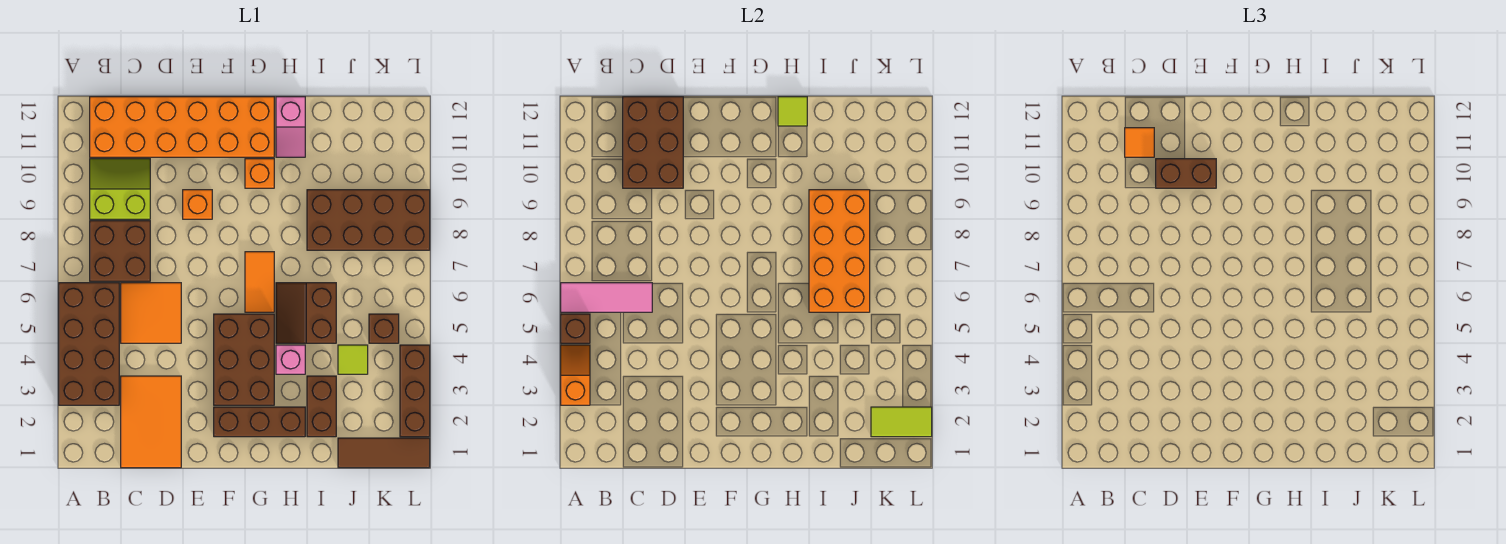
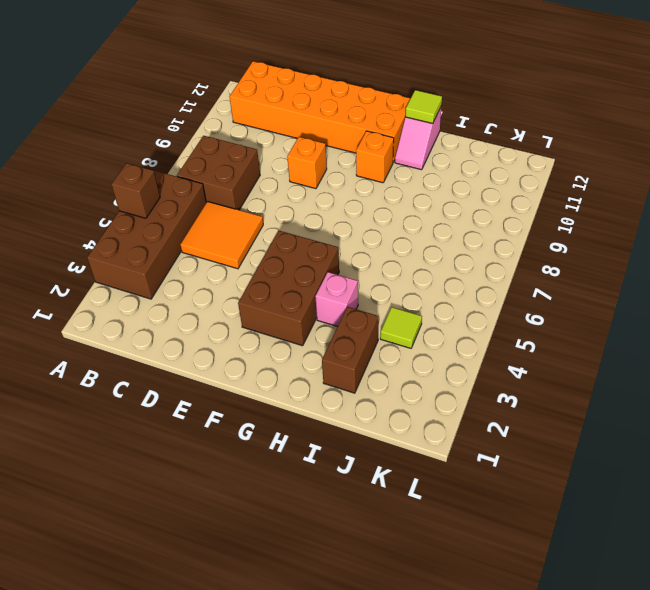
none -> lime 2x2 slope [90,159,150,219]
none -> orange 2x3 tile [121,376,181,468]
none -> brown 1x3 brick [214,407,305,437]

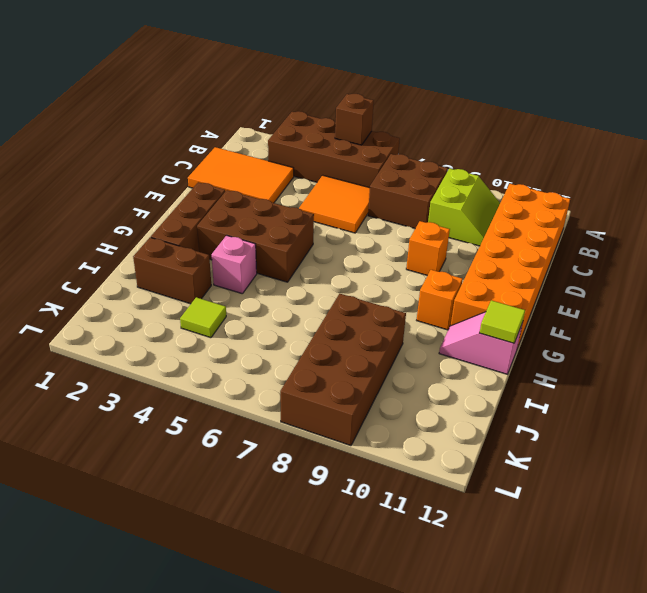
none -> orange 1x2 tile [245,252,274,312]
none -> brown 2x2 slope [276,283,336,343]
none -> brown 1x3 tile [338,438,430,468]

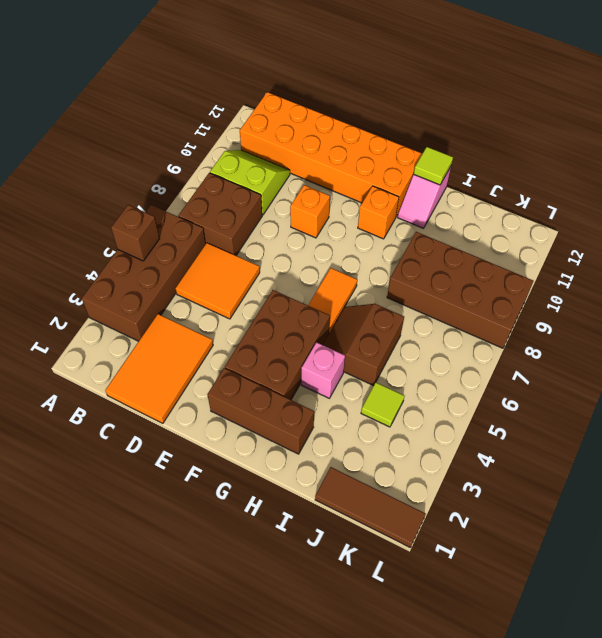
none -> brown 1x2 brick [307,376,336,437]
none -> brown 1x1 brick [369,314,399,343]
none -> brown 1x3 brick [400,345,430,437]

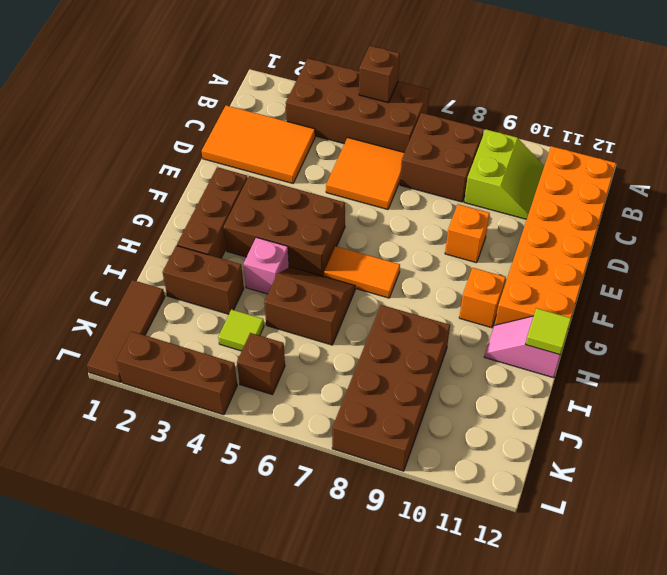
none -> orange 1x2 slope [561,345,590,405]
none -> pink 1x3 tile [561,283,652,312]
none -> brown 2x3 brick [623,97,683,188]

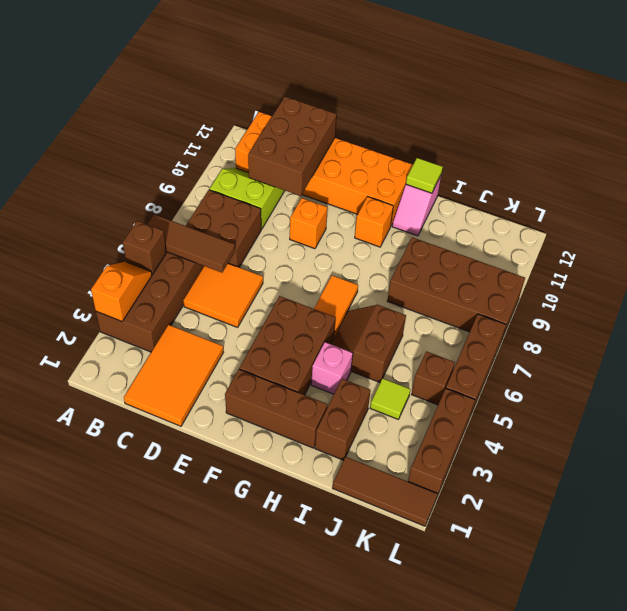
brown 1x3 tile [147,214,235,273] -> pink 1x3 tile [561,283,652,312]
brown 1x3 brick [446,314,506,414] -> none
none -> orange 2x4 brick [809,190,870,312]
none -> lime 1x2 tile [871,407,932,437]
none -> orange 1x1 tile [1125,128,1154,157]

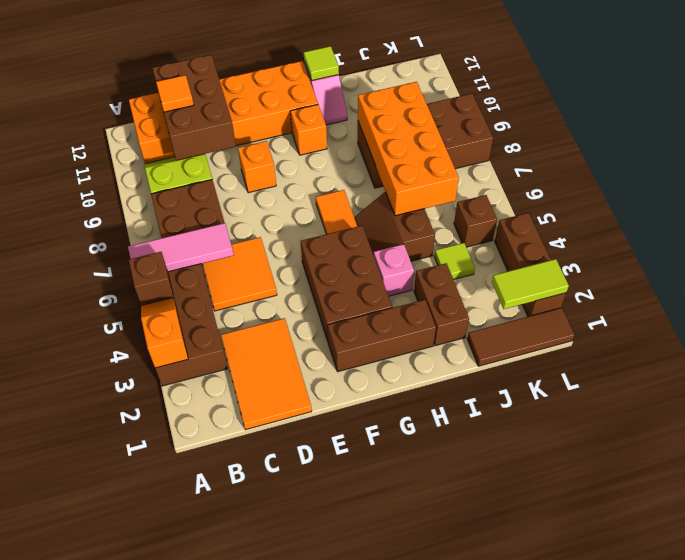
none -> brown 1x2 brick [1156,159,1216,188]

